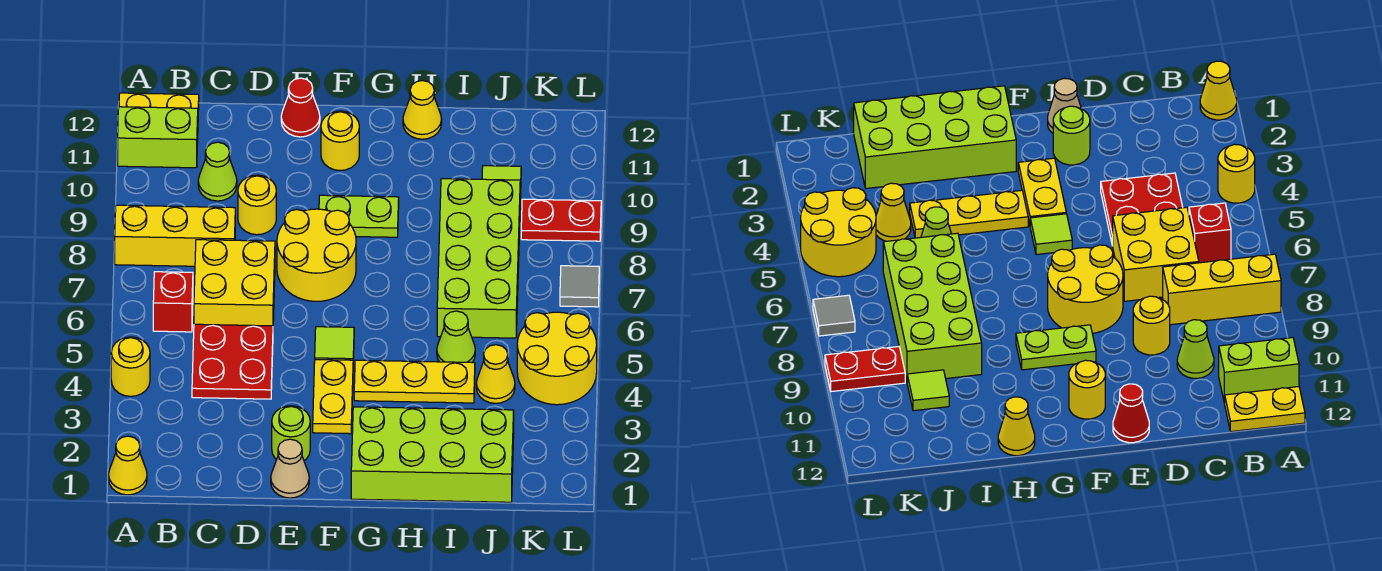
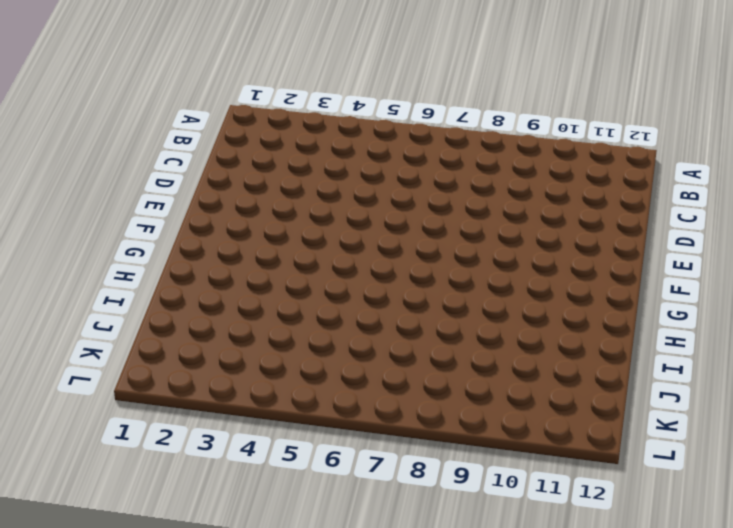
none -> yellow 1x1 cone [109,436,147,495]
none -> yellow 1x1 round brick [111,337,150,396]
none -> yellow 1x3 brick [115,205,235,266]

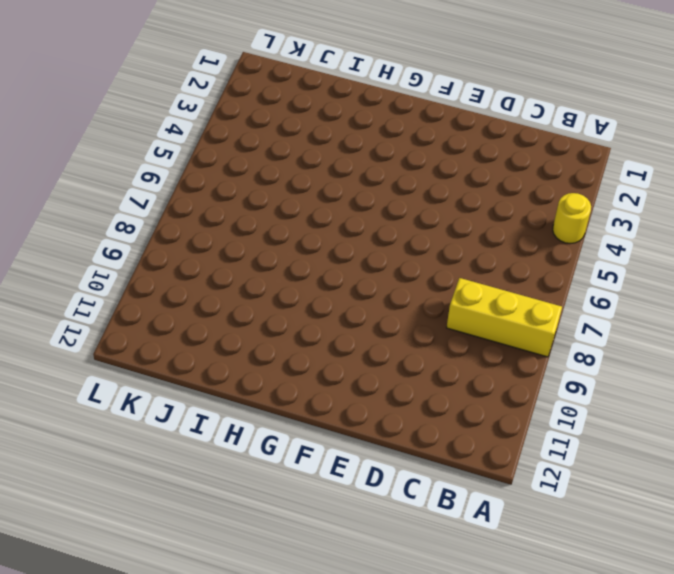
none -> yellow 1x1 cone [109,436,147,495]
none -> lime 1x2 brick [118,107,198,168]
none -> yellow 1x2 plate [119,93,199,110]

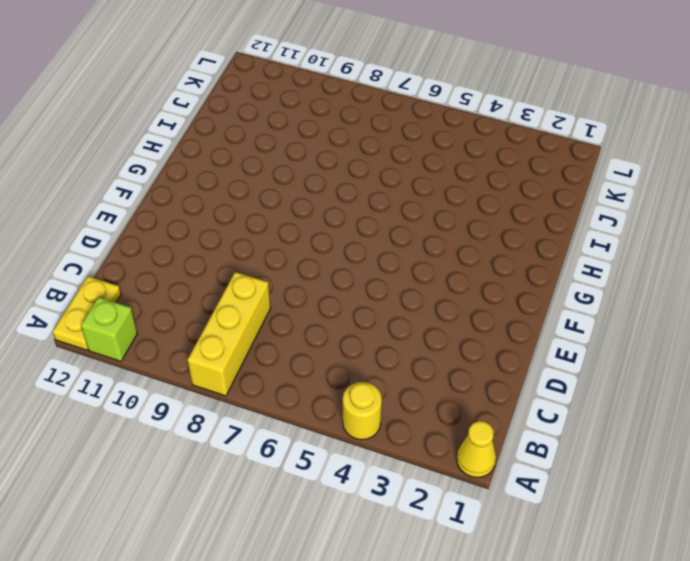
lime 1x1 brick [81,297,138,361] -> lime 1x2 brick [118,107,198,168]
none -> red 1x1 brick [153,272,193,332]
none -> red 2x2 plate [192,324,273,399]
none -> yellow 2x2 brick [194,240,275,326]

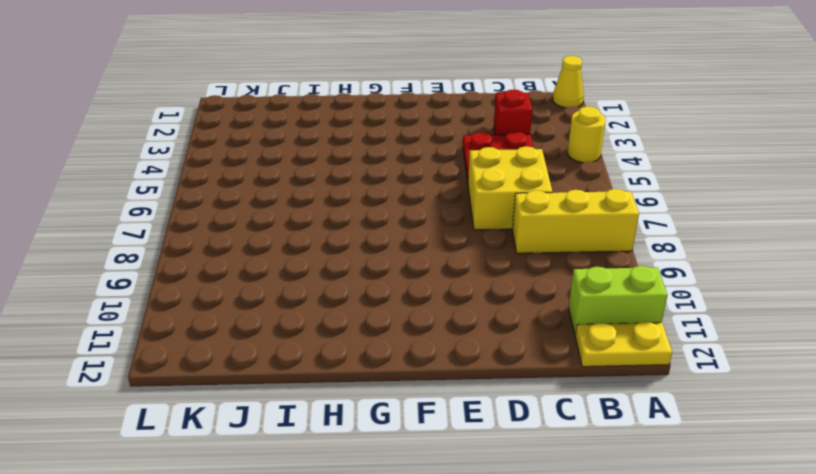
red 1x1 brick [494,90,532,135] -> red 1x1 brick moved to [153,272,193,332]
none -> lime 1x1 cone [198,142,237,201]
none -> yellow 1x1 round brick [238,175,276,235]
none -> tan 1x1 cone [271,439,309,498]

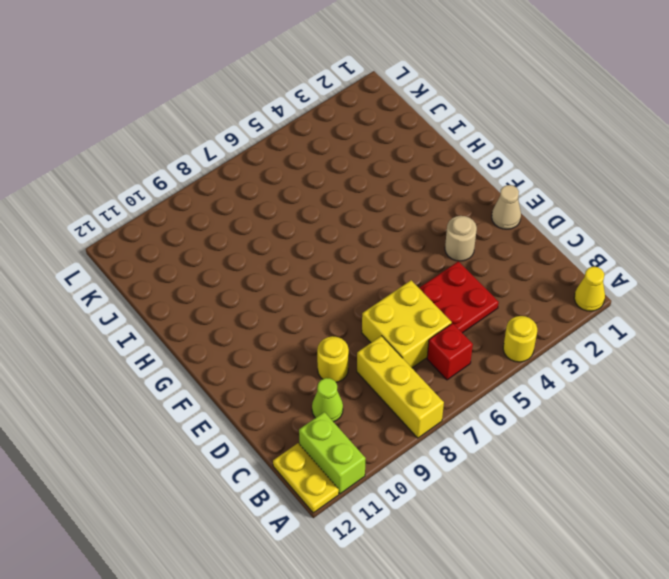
tan 1x1 round brick [445,216,477,261] -> none
none -> lime 1x1 round brick [272,406,310,461]
none -> yellow 2x2 round brick [277,209,356,301]
none -> red 1x1 cone [281,78,320,137]

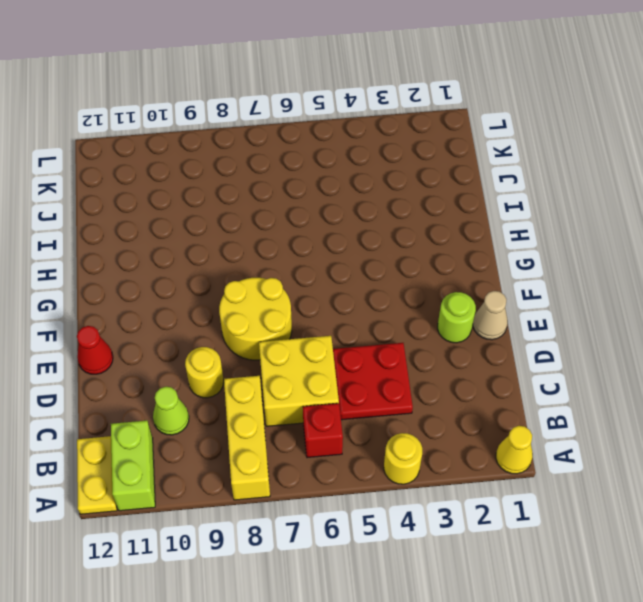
none -> yellow 1x2 plate [313,360,353,434]
none -> lime 1x1 tile [315,327,354,360]
none -> lime 1x2 plate [319,195,399,237]

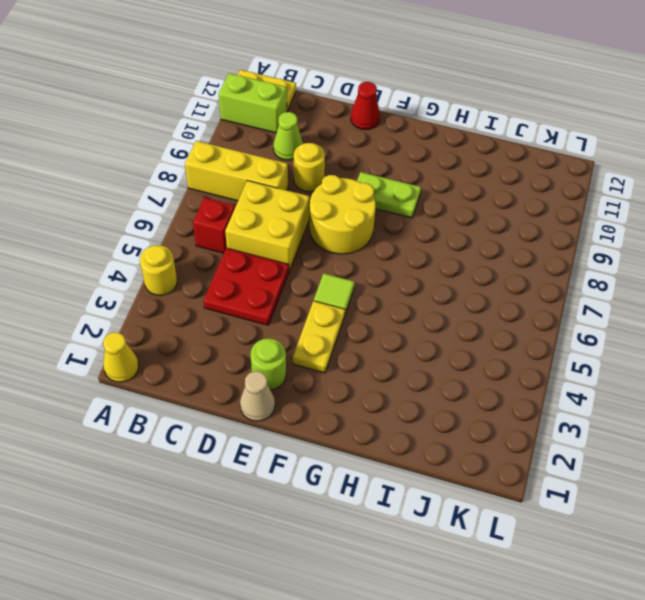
none -> yellow 1x1 round brick [321,111,359,171]
none -> lime 2x4 brick [351,407,514,502]
none -> yellow 1x3 plate [354,360,475,403]

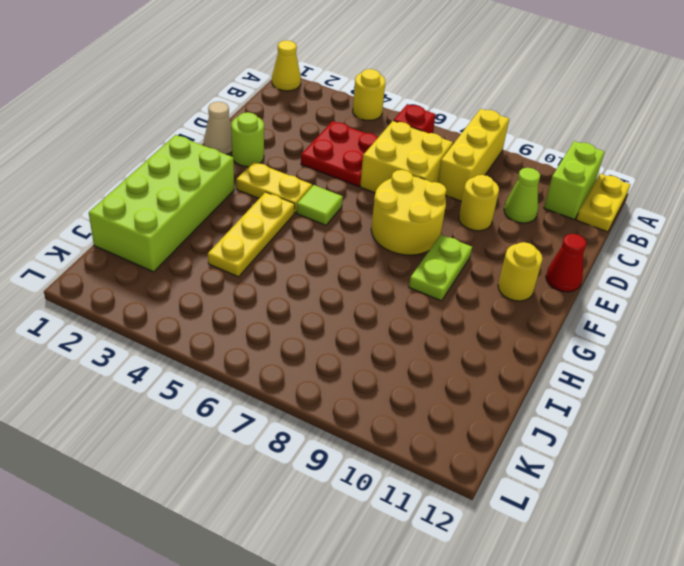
none -> yellow 1x1 cone [403,81,442,139]
none -> lime 1x1 cone [437,311,475,362]
none -> lime 2x4 brick [437,179,520,338]

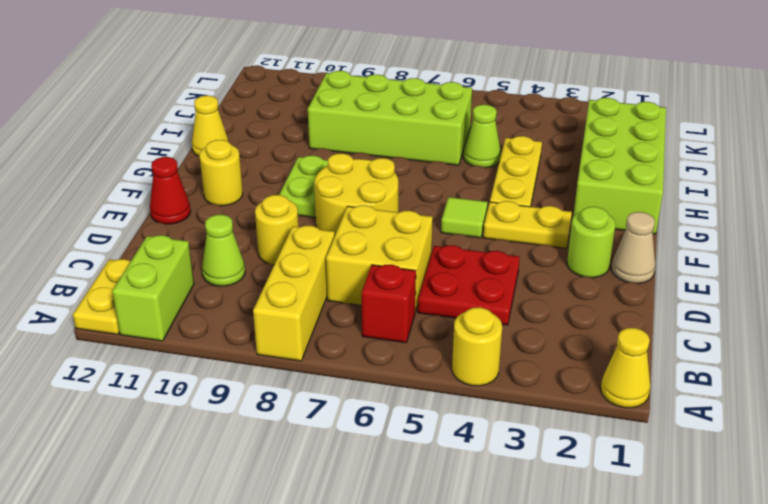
none -> yellow 1x1 cone [476,345,515,403]
none -> lime 1x1 tile [482,166,521,199]
none -> yellow 2x2 round brick [517,312,597,405]

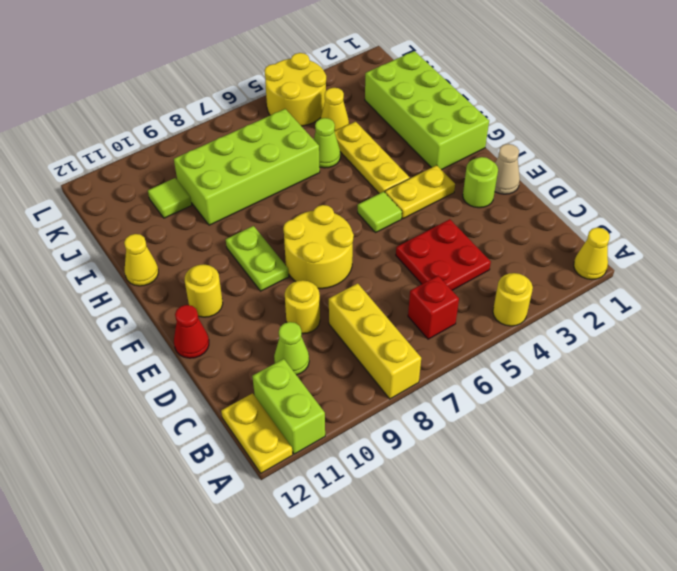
none -> yellow 2x2 brick [194,240,275,326]
none -> red 1x2 plate [521,199,601,241]
none -> grey 1x1 tile [560,266,599,307]

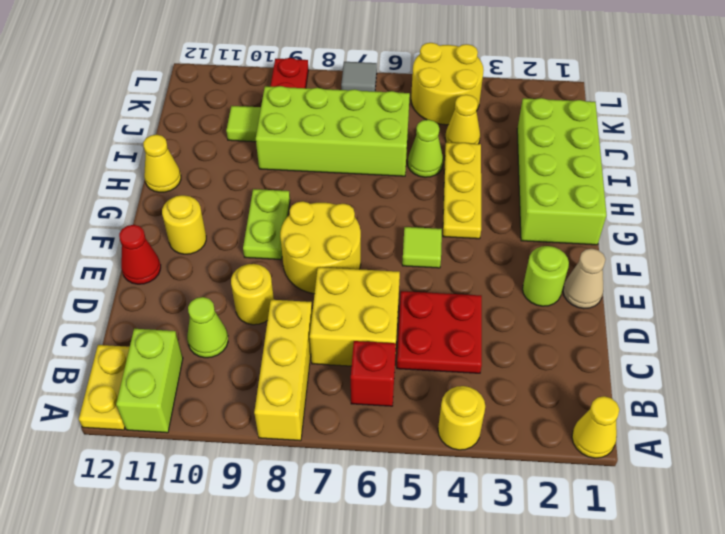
none -> yellow 1x2 plate [313,360,353,434]

